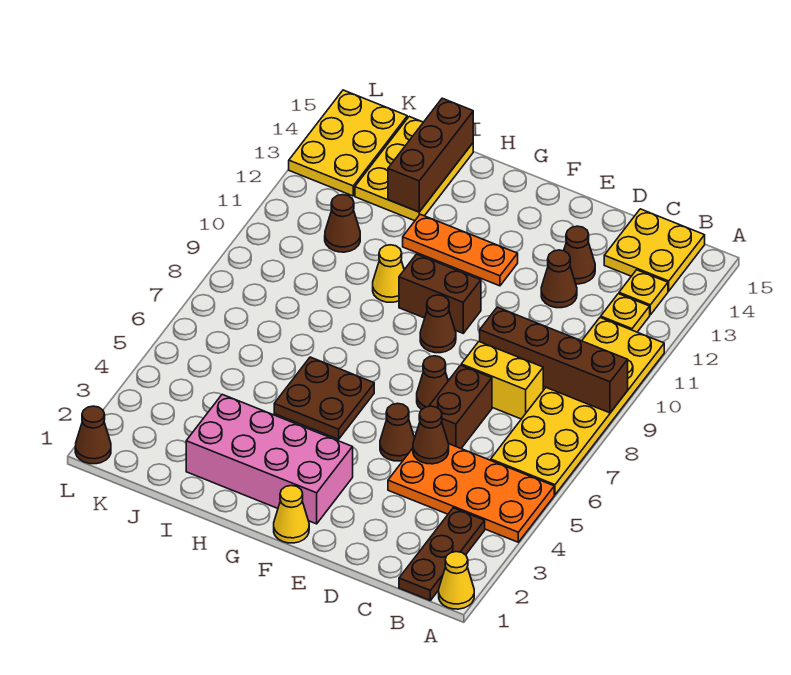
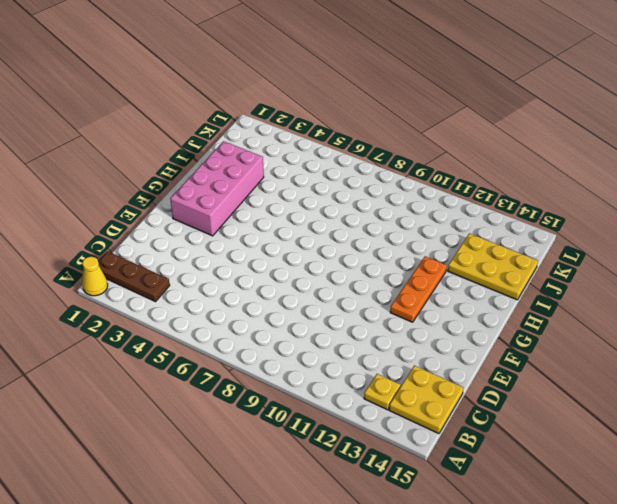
none -> orange 2x4 plate [388,444,554,542]
none -> yellow 2x6 plate [491,317,664,495]
none -> yellow 1x1 plate [601,294,650,332]

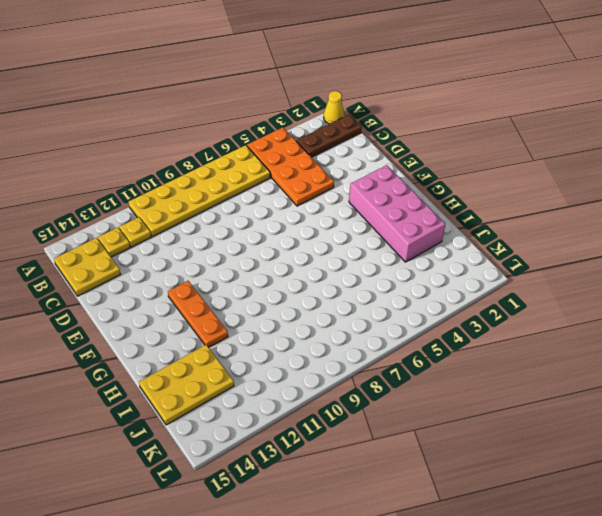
none -> yellow 1x2 brick [461,342,543,419]
none -> brown 1x2 brick [429,365,492,448]
none -> brown 1x1 cone [541,250,577,308]

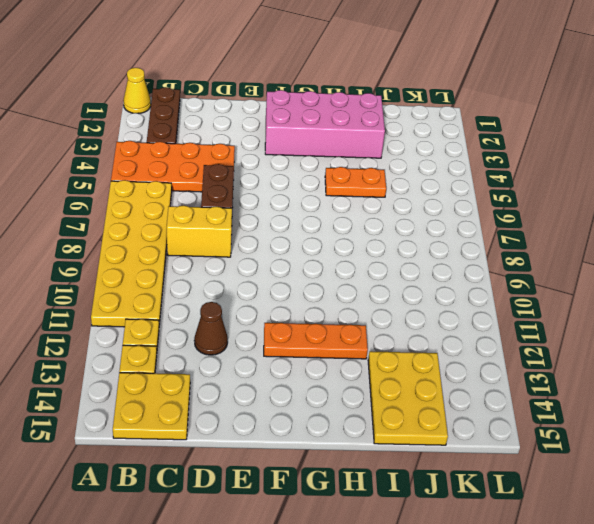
orange 1x2 plate [325,167,386,197] -> brown 2x2 plate [274,357,374,439]
none -> brown 1x1 cone [564,226,595,284]
none -> brown 1x1 cone [380,403,415,461]
none -> brown 1x1 cone [417,356,448,410]

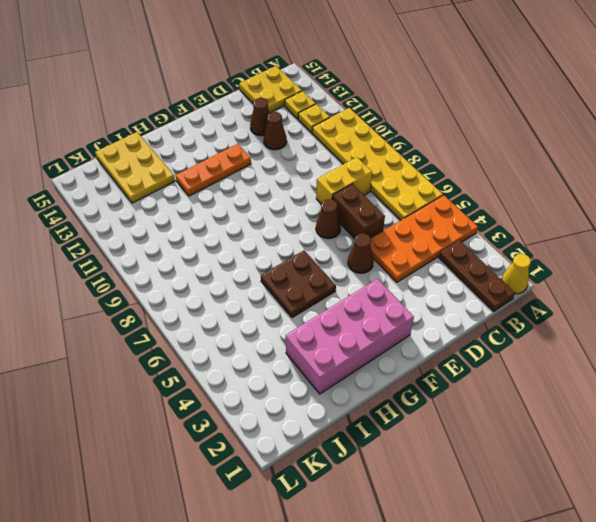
none -> yellow 1x1 cone [274,485,309,543]
none -> brown 1x1 cone [420,295,456,353]
none -> brown 1x2 brick [399,254,481,333]

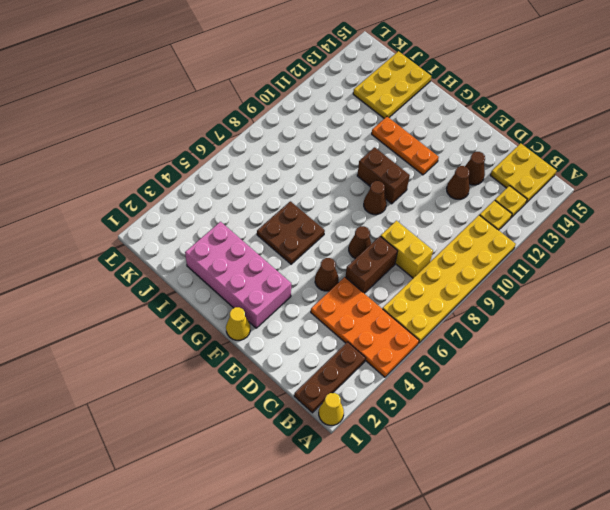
none -> yellow 1x1 cone [373,245,404,302]
none -> brown 1x1 cone [325,195,360,252]
none -> yellow 2x3 plate [289,90,407,196]

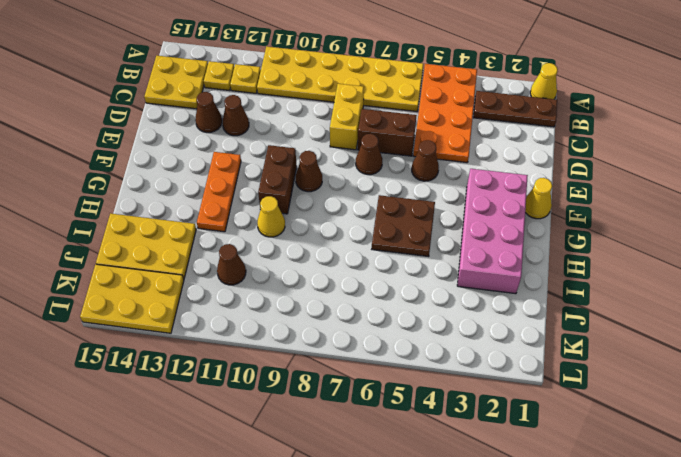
none -> brown 1x1 cone [75,406,111,464]
none -> brown 1x4 brick [480,307,628,413]
none -> brown 1x1 cone [413,406,449,464]

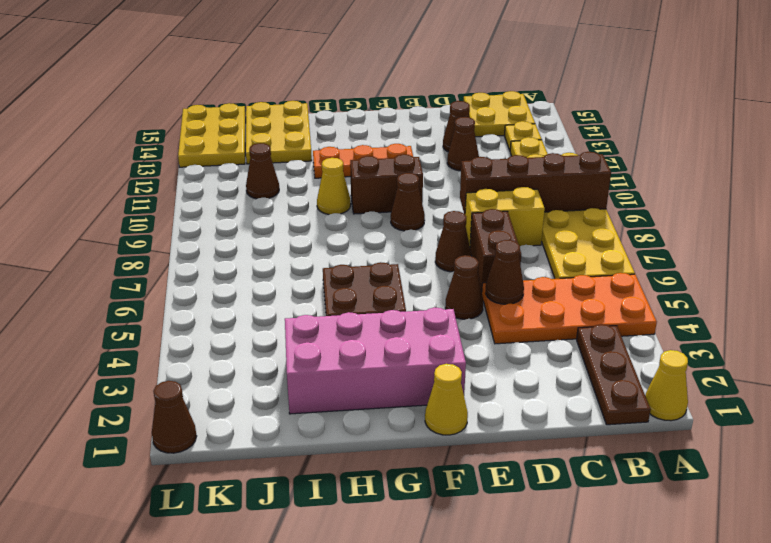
none -> brown 1x3 brick [388,98,473,212]

